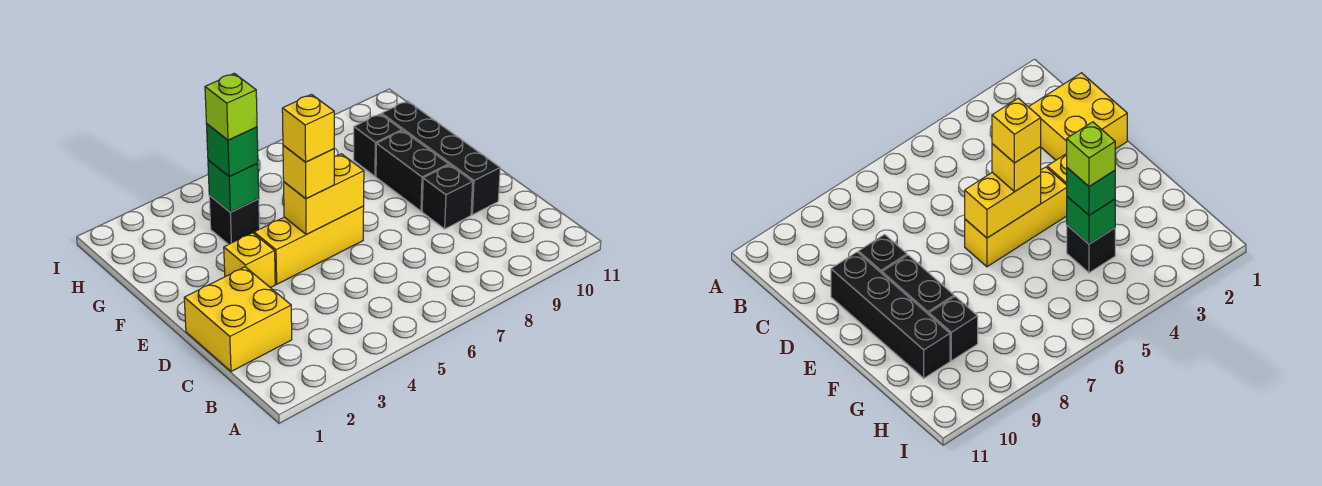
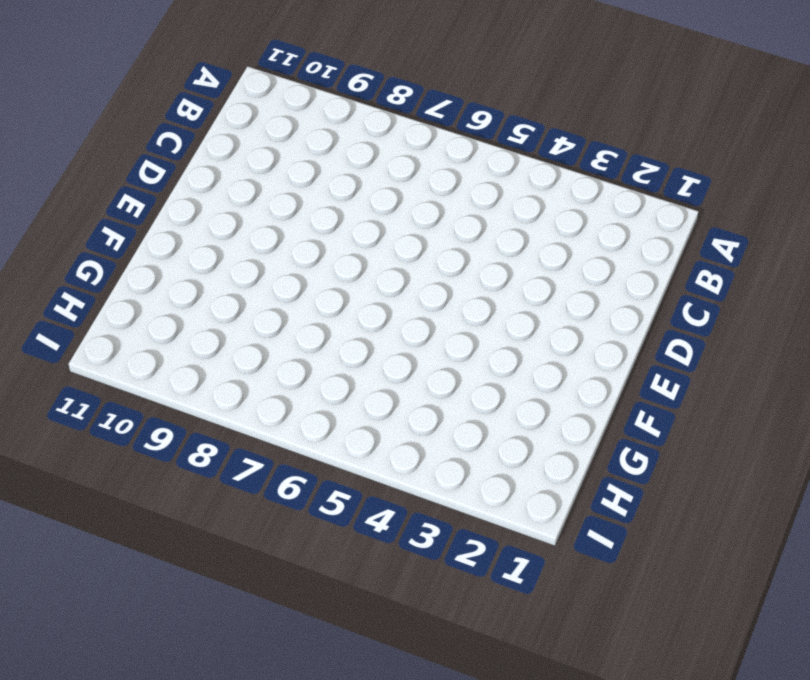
none -> yellow 2x2 brick [184,267,292,371]
none -> black 1x1 brick [422,165,473,229]
none -> black 1x4 brick [381,101,500,215]

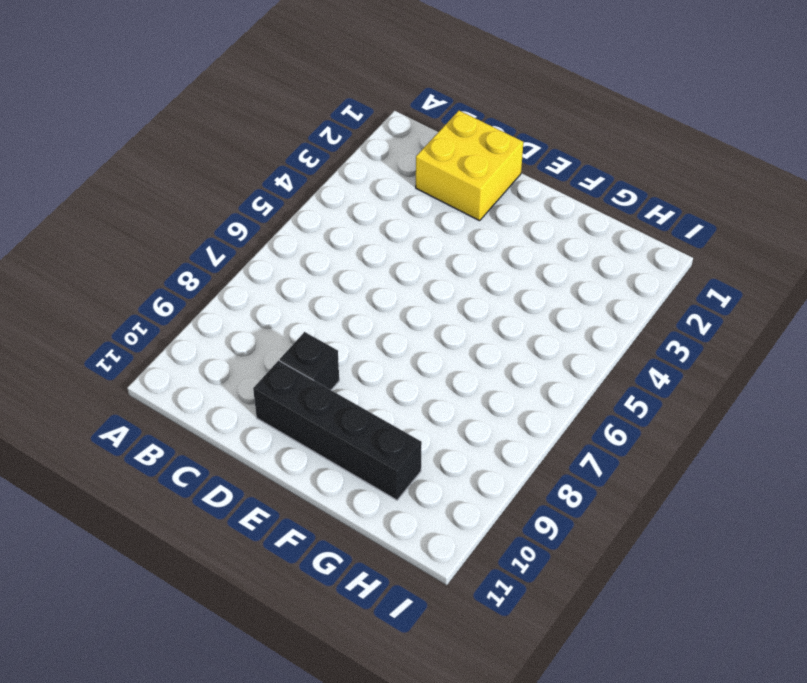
none -> yellow 1x1 brick [224,233,275,288]
none -> yellow 1x3 brick [254,206,364,284]
none -> black 1x2 brick [376,131,449,211]

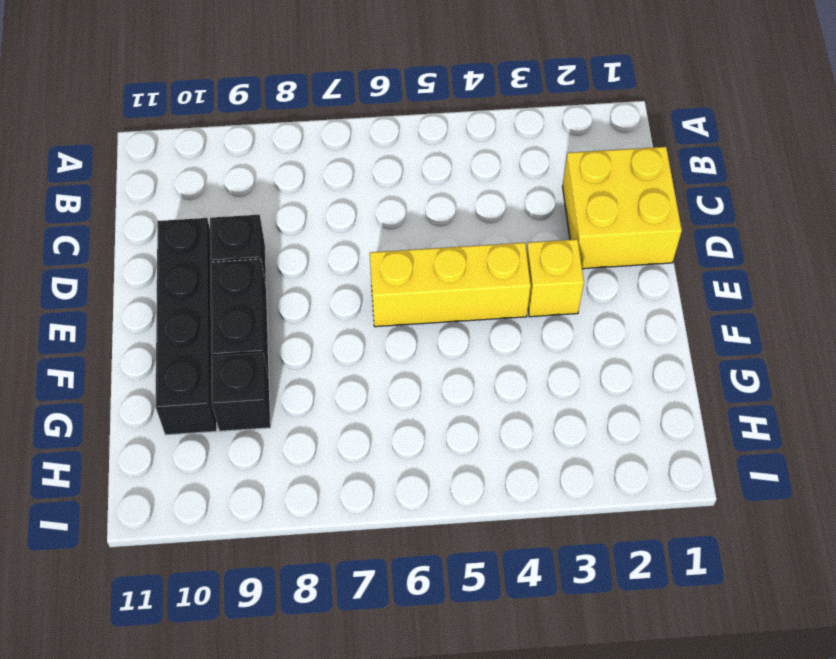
none -> black 1x1 brick [209,196,260,244]
none -> yellow 1x2 brick [284,154,364,235]
none -> green 1x1 brick [208,160,259,212]

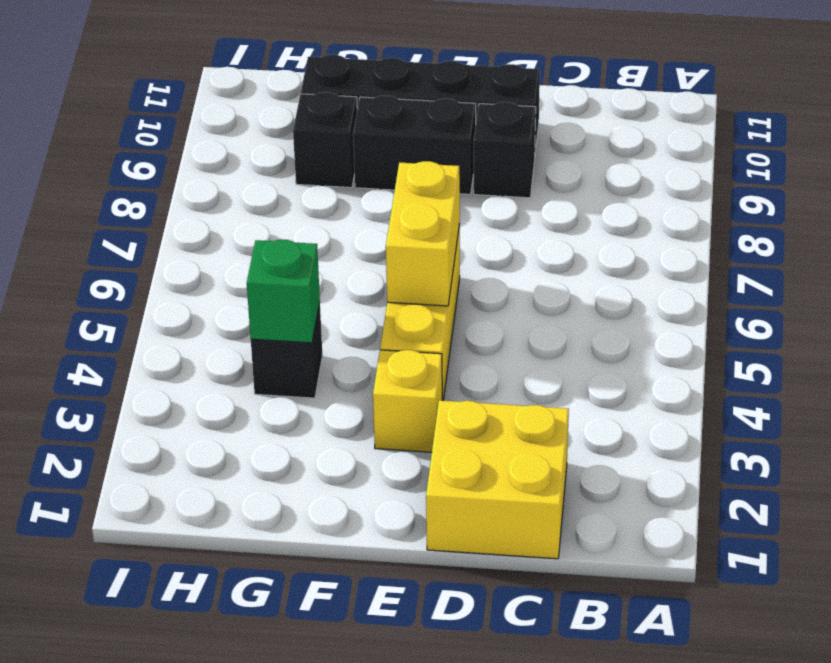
none -> yellow 1x1 brick [283,145,334,199]
none -> green 1x1 brick [206,124,258,177]
none -> yellow 1x1 brick [282,95,334,162]

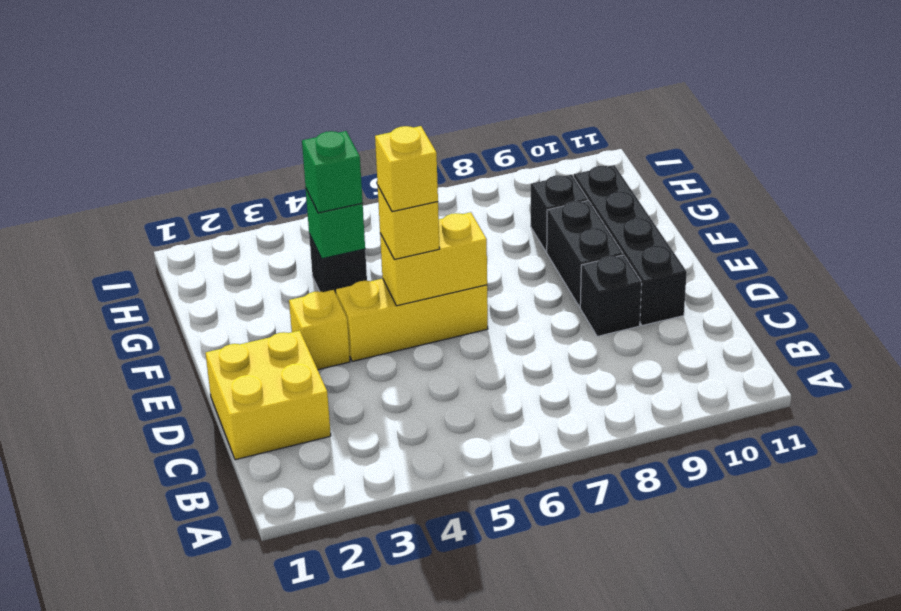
none -> lime 1x1 brick [205,73,257,140]

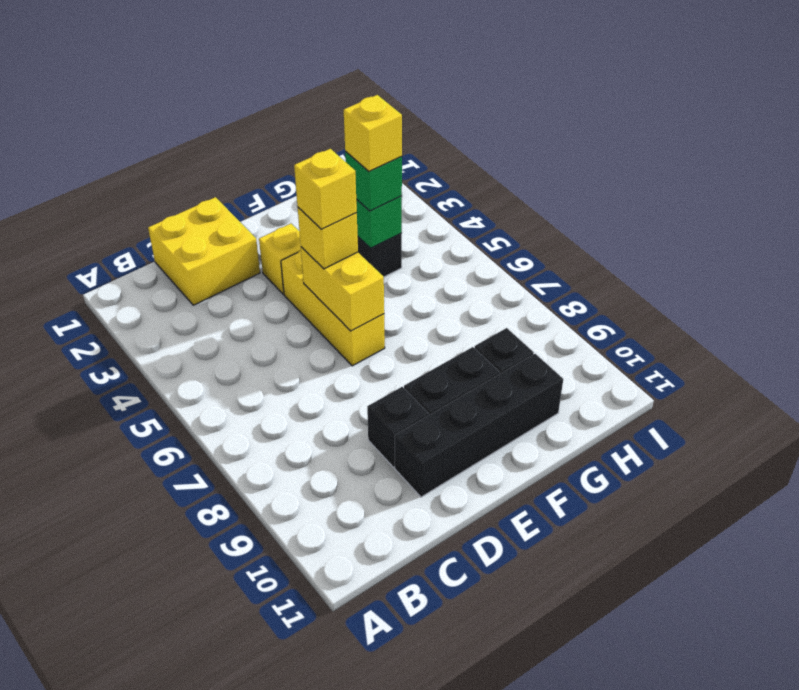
yellow 1x1 brick [344,95,402,171] -> lime 1x1 brick [205,73,257,140]

